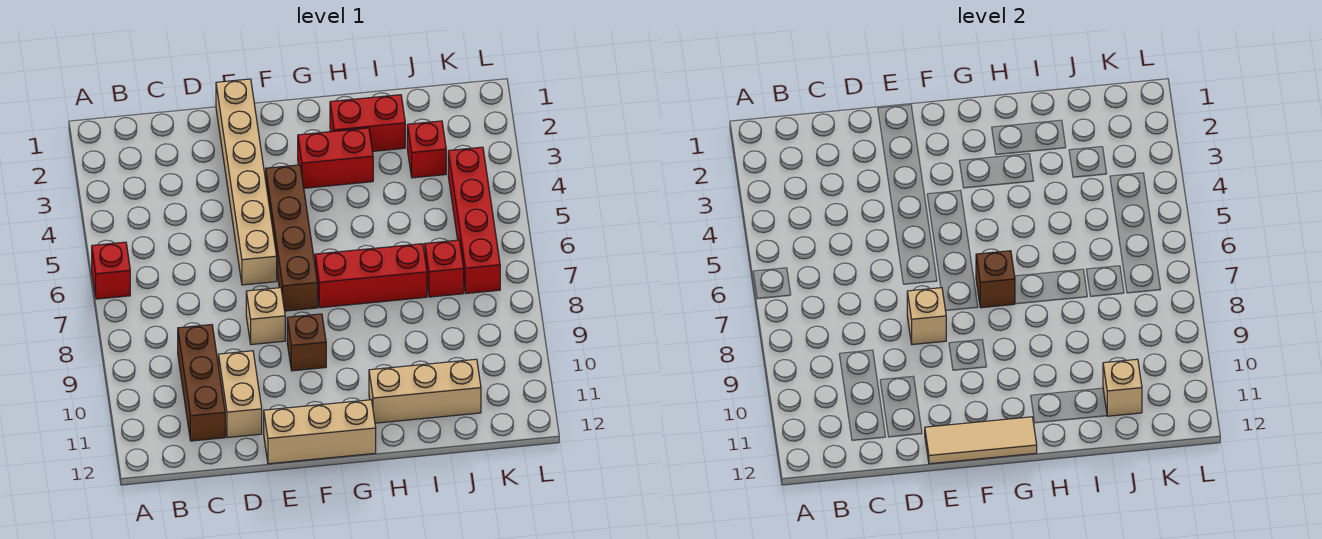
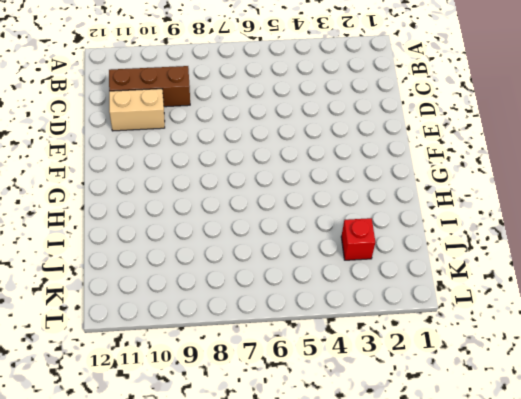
none -> red 1x1 brick [92,242,130,299]
none -> tan 1x6 brick [216,79,277,285]
none -> tan 1x1 brick [246,288,285,345]

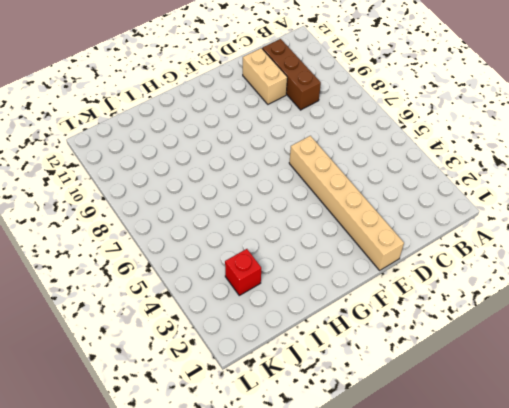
none -> red 1x1 brick [92,242,130,299]
none -> tan 1x1 brick [246,288,285,345]
none -> tan 1x3 brick [264,400,376,464]

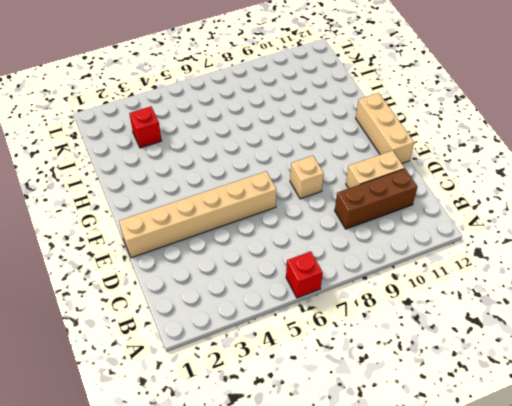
none -> brown 1x4 brick [266,165,318,311]
none -> brown 1x1 brick [287,314,326,371]
none -> red 1x2 brick [298,128,373,188]

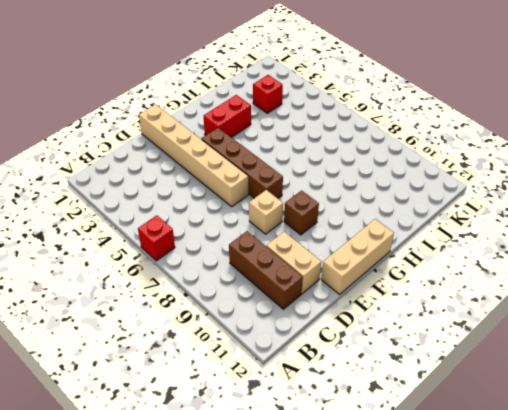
none -> red 1x3 brick [315,244,427,308]
none -> red 1x2 brick [330,95,405,151]
none -> tan 1x3 brick [369,359,481,423]

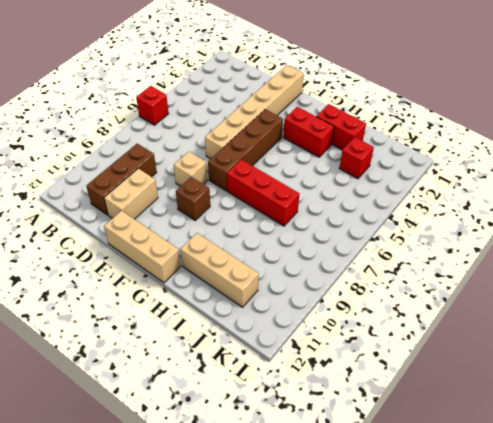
none -> red 1x1 brick [425,240,464,297]
none -> red 1x4 brick [448,147,500,293]
none -> tan 1x1 brick [907,288,946,345]

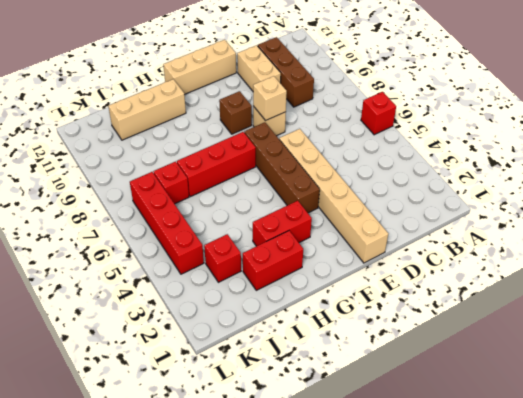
none -> tan 1x3 tile [925,417,1037,464]
none -> brown 1x1 brick [976,251,1015,308]
none -> tan 1x1 brick [1103,359,1142,416]

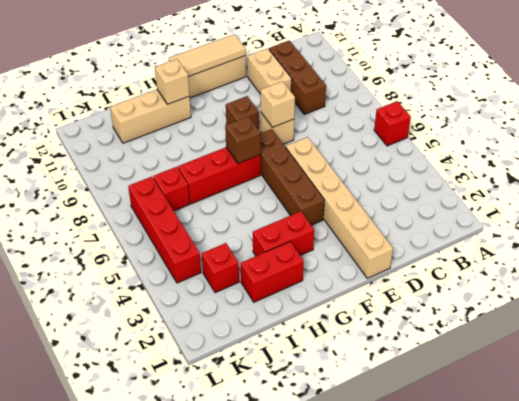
tan 1x1 brick [155,59,189,104] -> tan 1x1 brick moved to [1103,359,1142,416]

